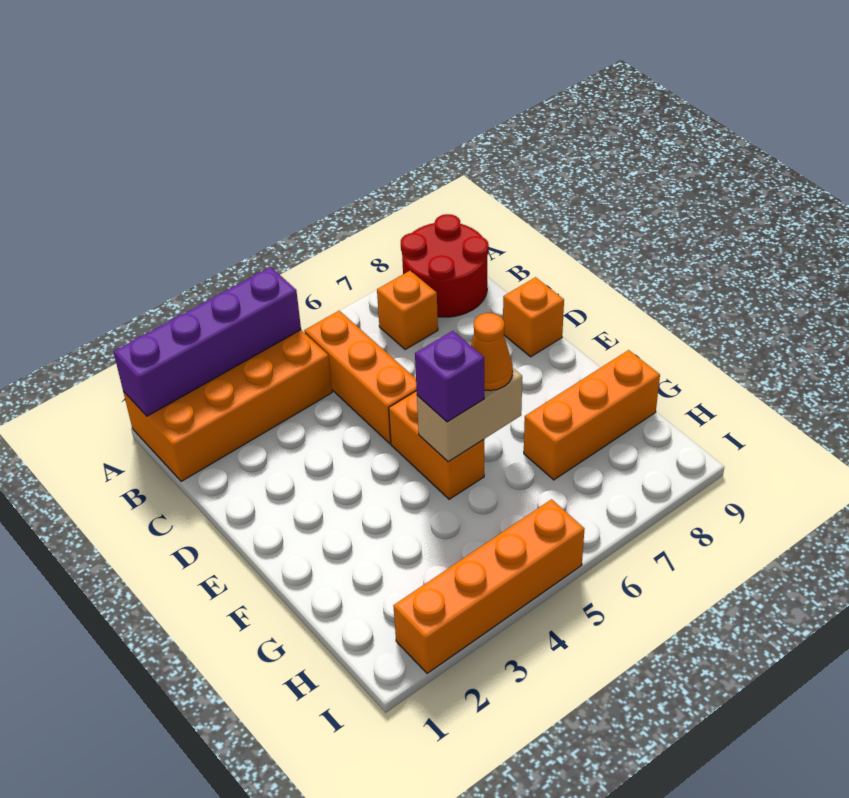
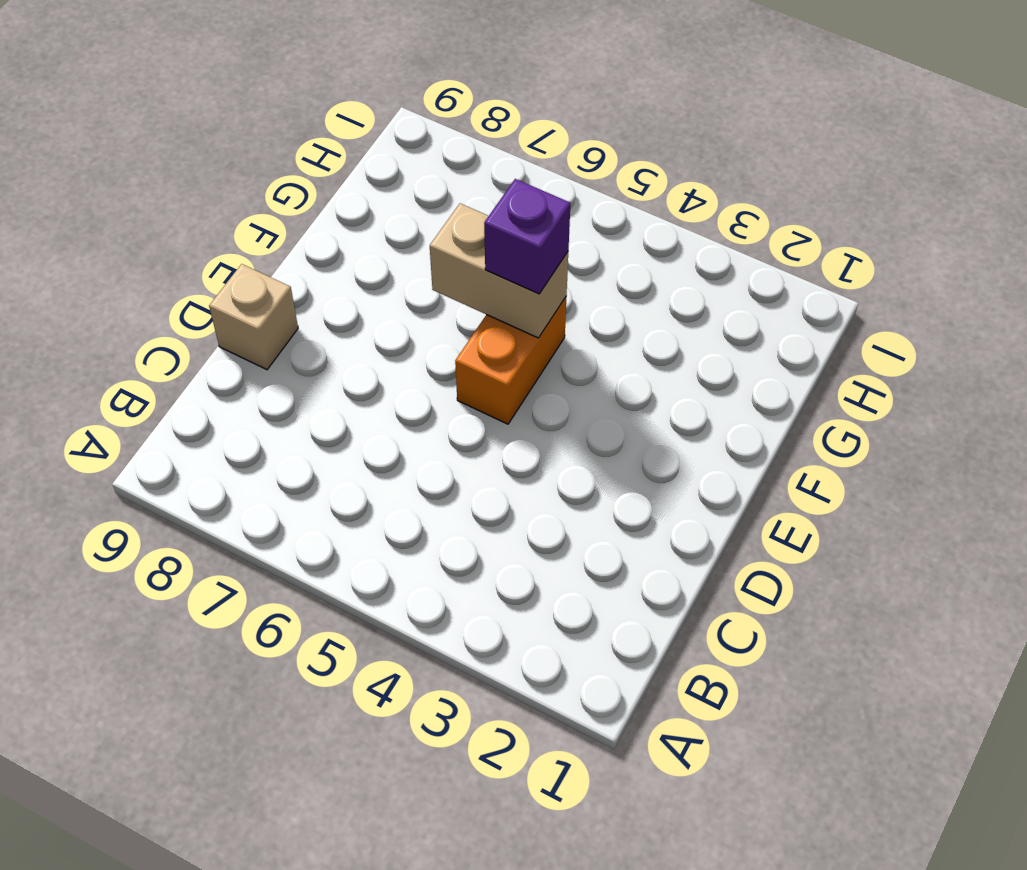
tan 1x1 brick [209,264,298,370] -> orange 1x1 brick [503,277,564,357]
none -> orange 2x4 brick [123,330,332,481]
none -> red 2x2 round brick [401,214,489,317]
none -> orange 1x3 brick [304,311,417,444]

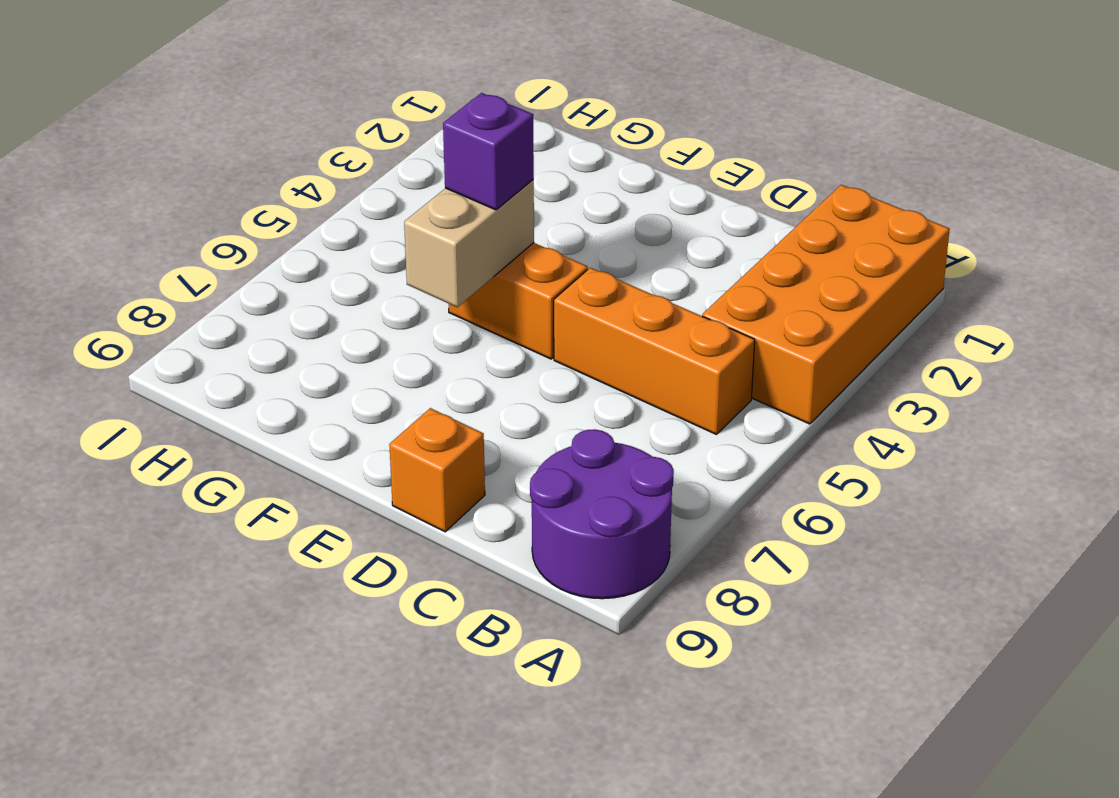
purple 2x2 round brick [530,429,674,599] -> red 2x2 round brick [401,214,489,317]
none -> orange 1x1 brick [377,271,438,349]
none -> orange 1x3 brick [524,350,660,480]
none -> orange 1x4 brick [393,499,584,673]

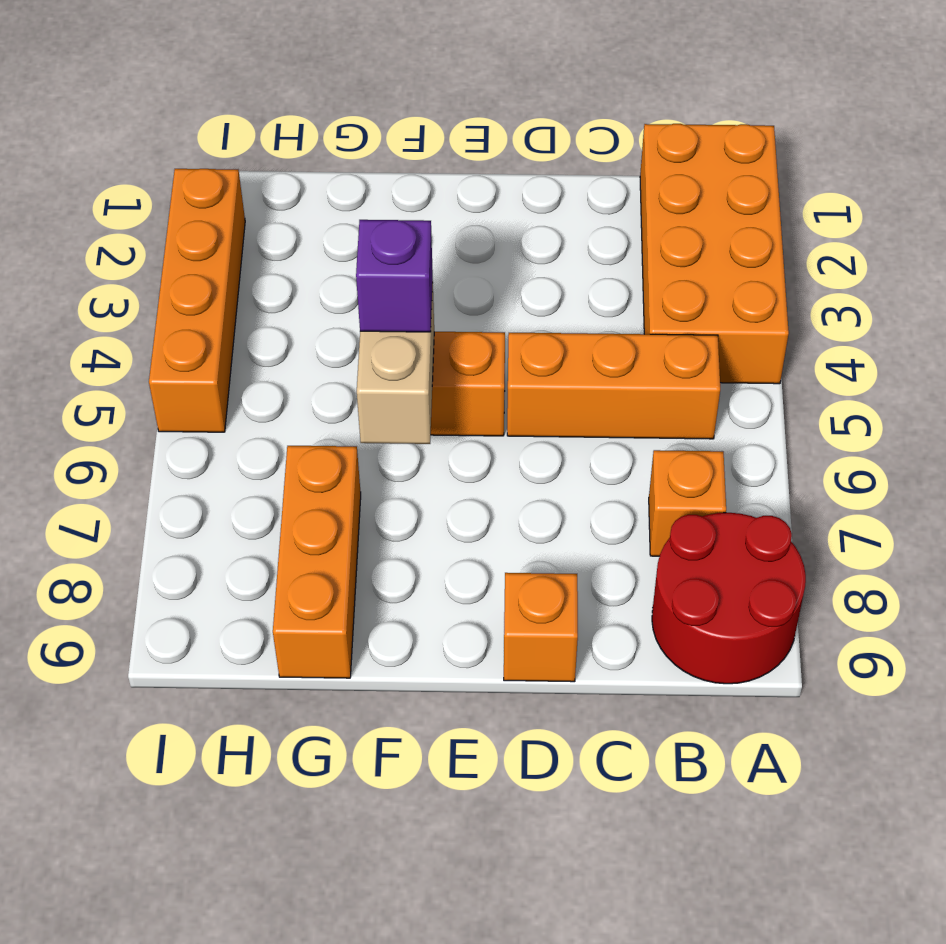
none -> purple 1x4 brick [114,267,301,416]
none -> orange 1x1 cone [471,313,513,391]

